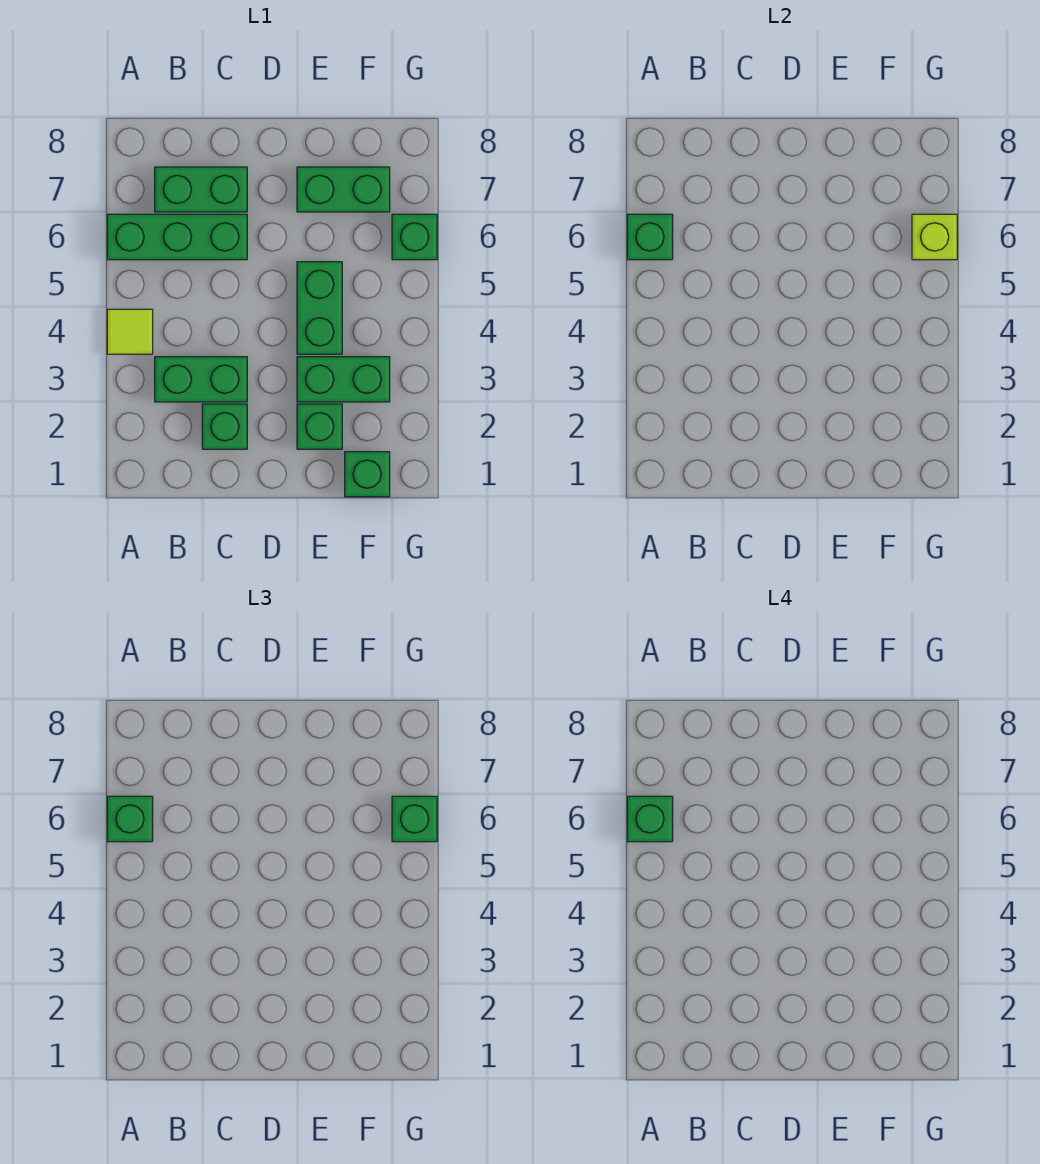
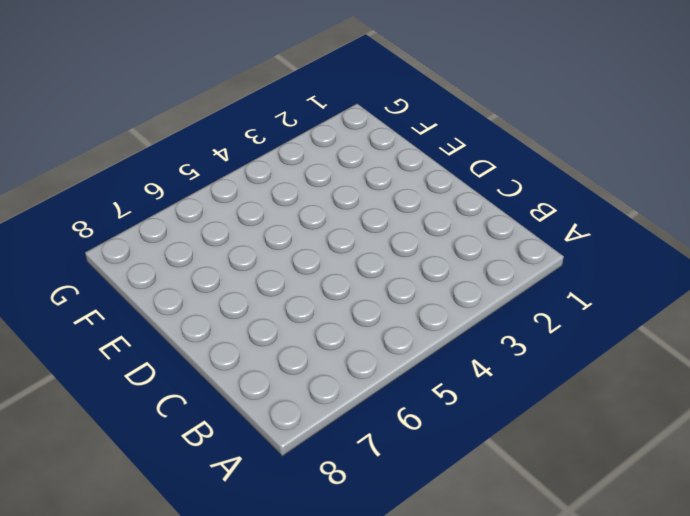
none -> lime 1x1 tile [107,309,153,354]
none -> green 1x3 brick [107,214,247,260]
none -> green 1x2 brick [155,357,247,402]

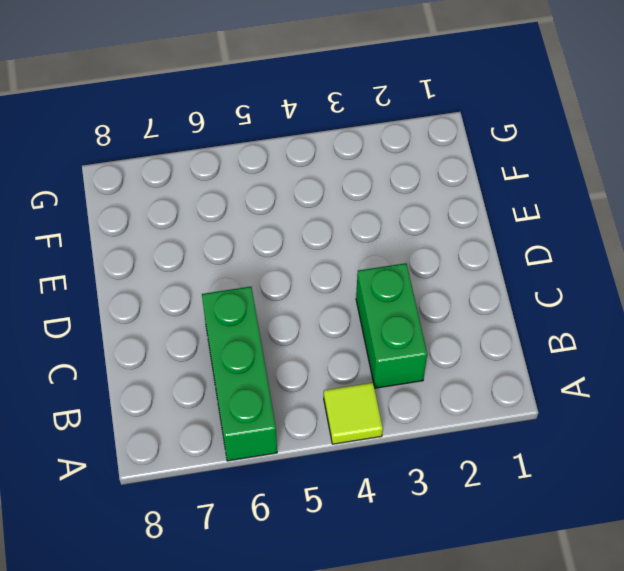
none -> green 1x2 brick [155,167,247,212]
none -> green 1x1 brick [202,404,247,449]
none -> green 1x1 brick [297,404,342,449]

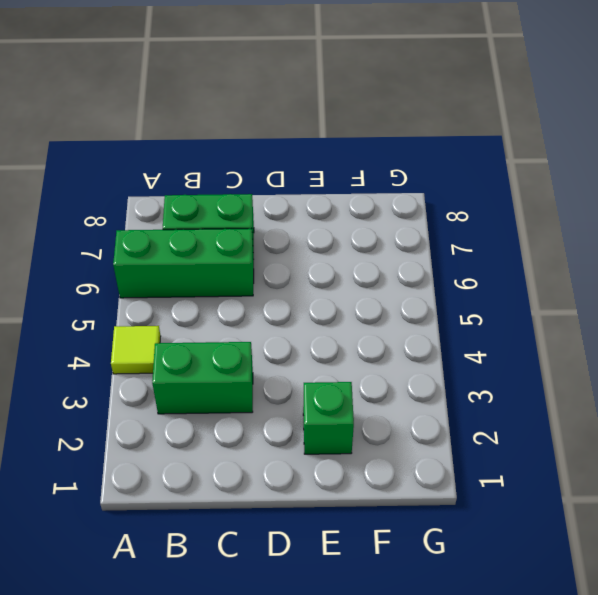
none -> green 1x1 brick [202,404,247,449]
none -> green 1x2 brick [297,357,390,402]
none -> green 1x2 brick [297,262,342,354]

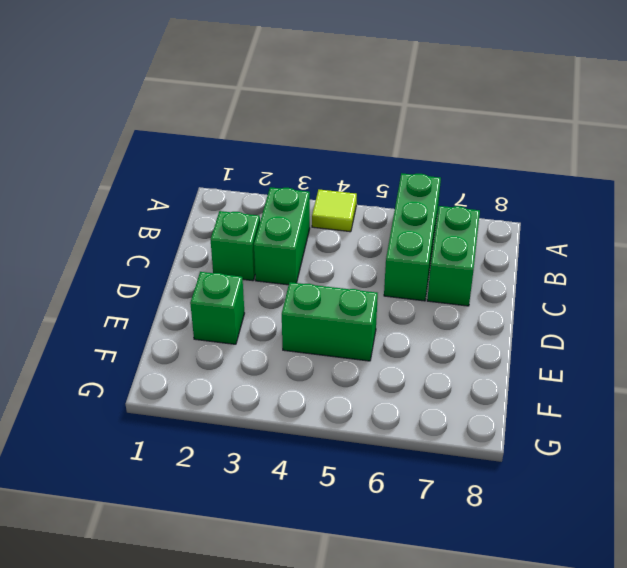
none -> green 1x2 brick [297,357,390,402]
none -> green 1x2 brick [297,167,390,212]
none -> green 1x1 brick [345,452,390,497]

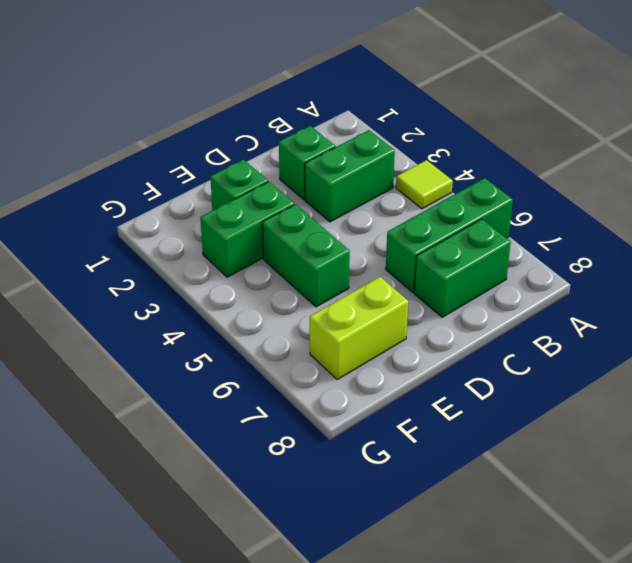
lime 1x2 brick [310,277,408,379] -> green 1x2 brick [297,167,390,212]
none -> green 1x1 brick [345,452,390,497]
none -> green 1x1 brick [392,214,437,260]
none -> green 1x1 brick [627,214,673,260]

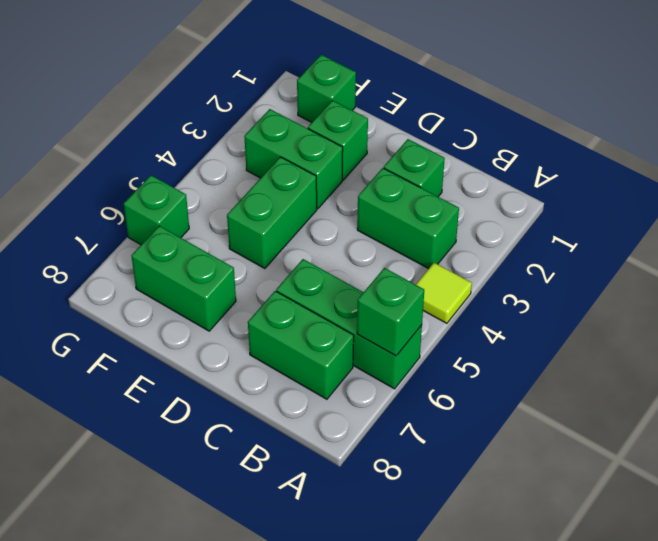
none -> lime 1x1 brick [912,214,957,260]
none -> green 1x1 brick [107,796,153,842]
none -> green 1x1 brick [392,796,437,842]

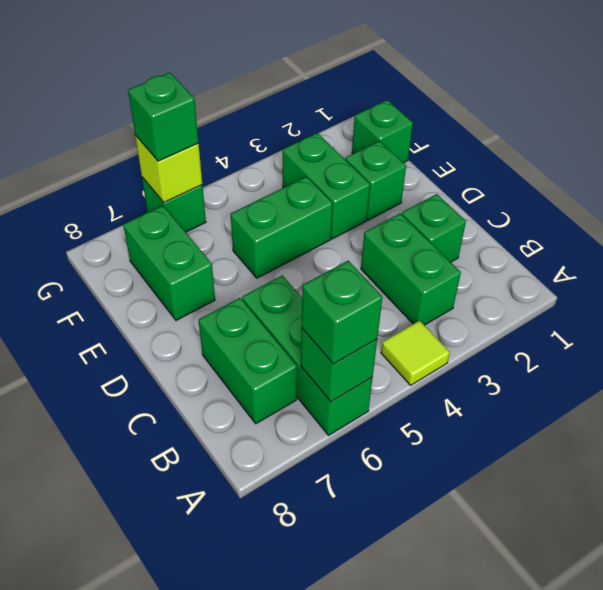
none -> green 1x1 brick [627,796,673,842]

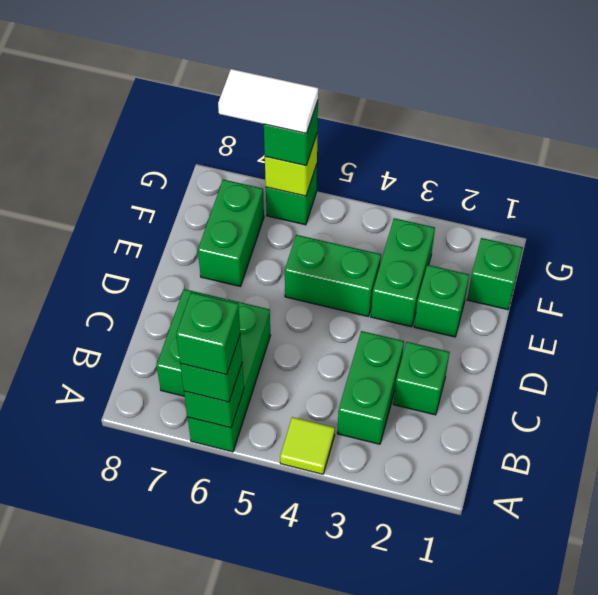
white 1x2 tile [218,69,318,133] -> none

